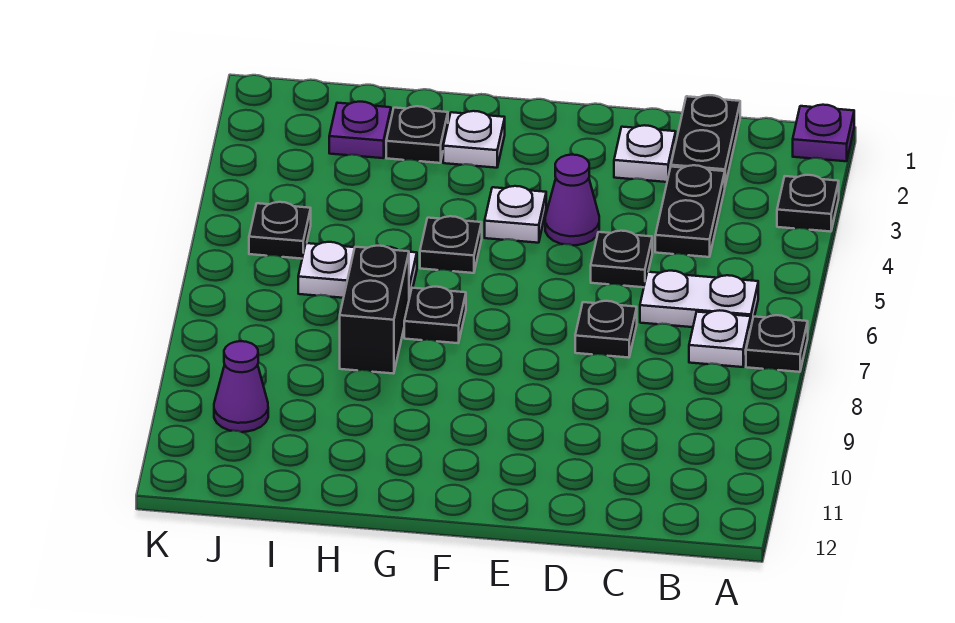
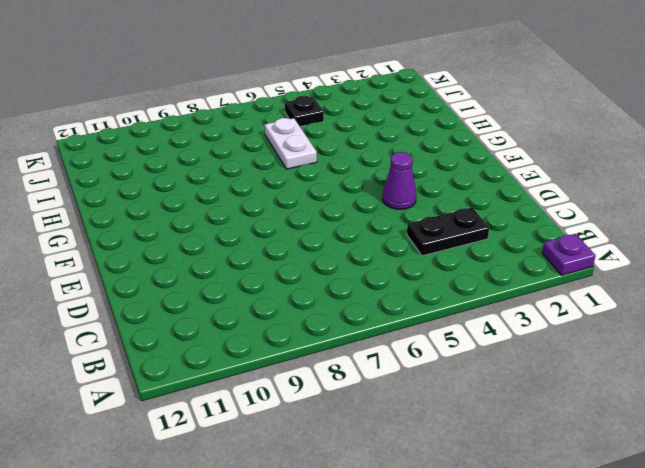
none -> black 1x1 plate [777,175,839,232]
none -> black 1x1 plate [746,315,808,372]
none -> white 1x2 plate [640,271,758,327]

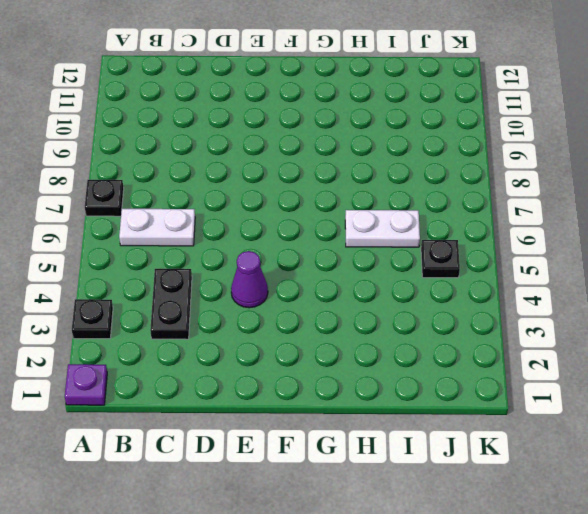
none -> white 1x1 plate [689,310,751,367]
none -> black 1x2 plate [671,95,740,185]
none -> white 1x1 plate [614,125,676,182]

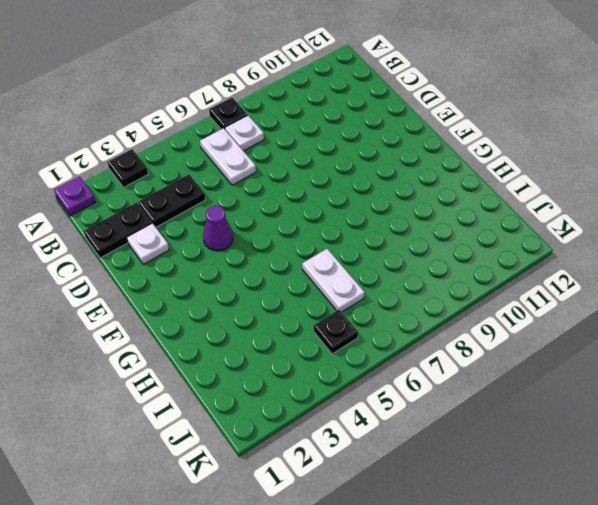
none -> black 1x1 plate [591,231,652,287]
none -> black 1x1 plate [575,301,637,358]
none -> white 1x1 plate [485,186,546,243]

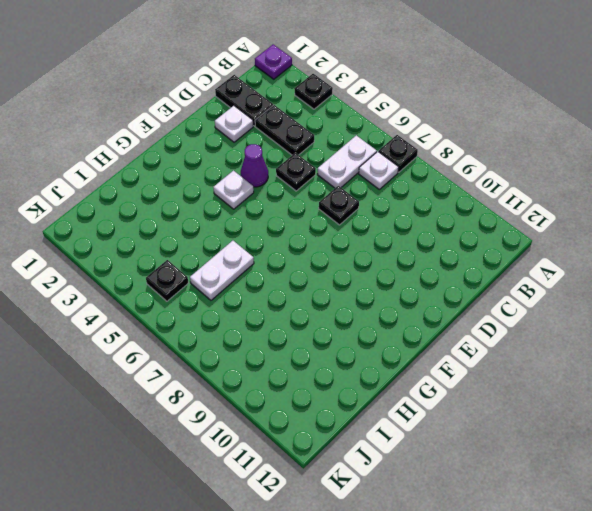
none -> white 1x1 plate [443,111,505,168]
none -> black 1x1 plate [420,216,482,273]
none -> black 1x1 plate [404,287,466,343]

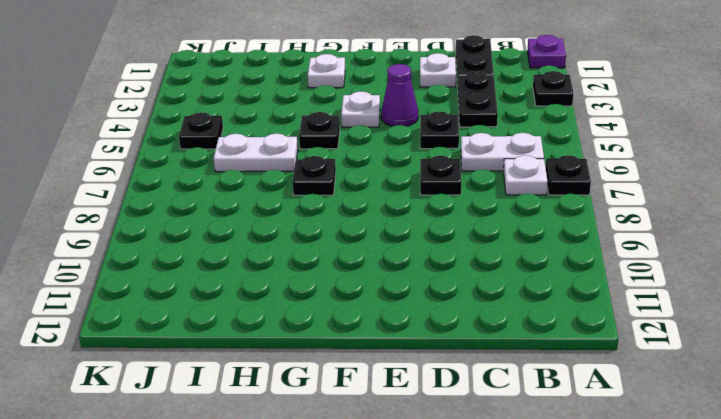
none -> black 1x1 plate [386,106,448,163]
none -> black 1x2 brick [340,246,409,374]
none -> purple 1x1 plate [329,102,391,158]

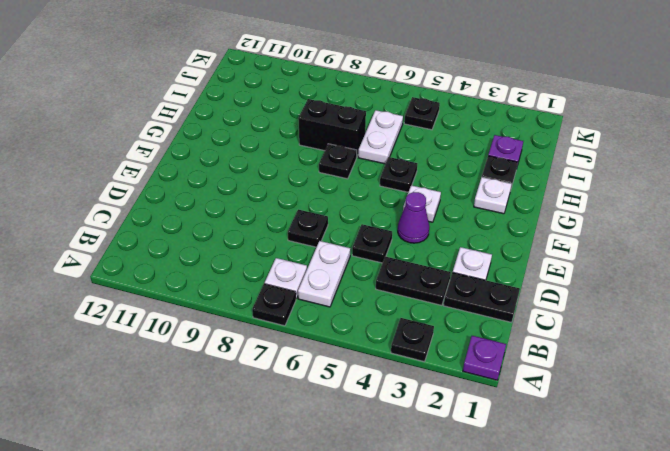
none -> purple 1x1 cone [214,341,268,432]

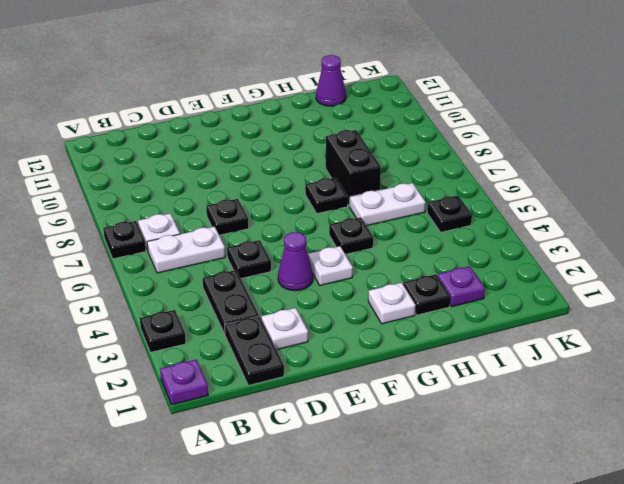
purple 1x1 cone [316,55,346,106] -> purple 1x1 cone moved to [214,341,268,432]

